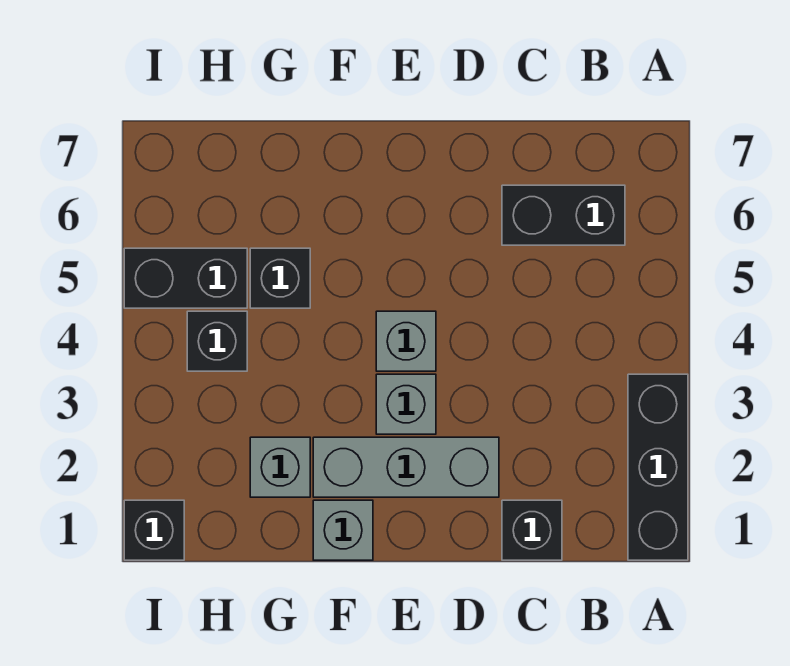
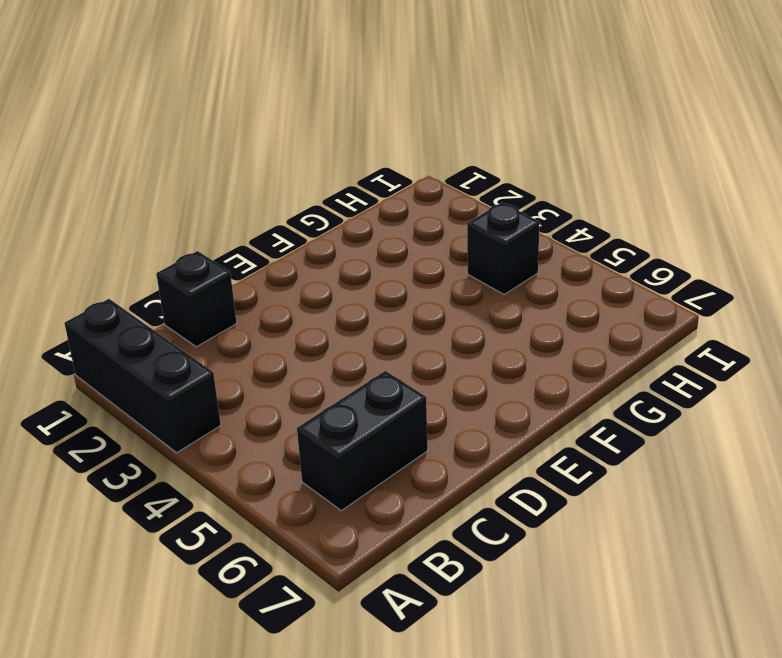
none -> grey 1x3 brick [313,437,499,497]
none -> grey 1x1 brick [376,374,436,434]
none -> grey 1x1 brick [376,311,436,371]

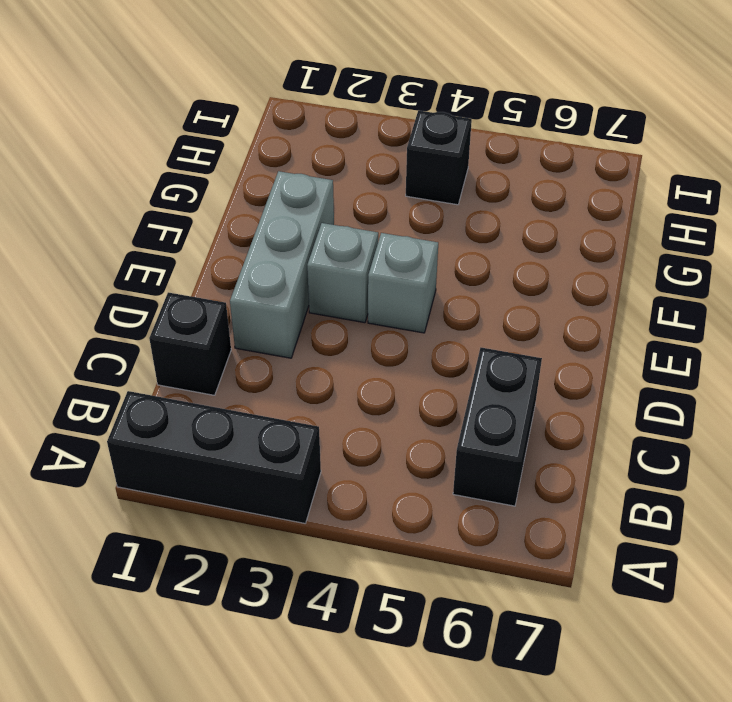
none -> grey 1x1 brick [313,500,373,560]
none -> grey 1x1 brick [250,437,310,497]
none -> black 1x1 brick [250,248,310,308]

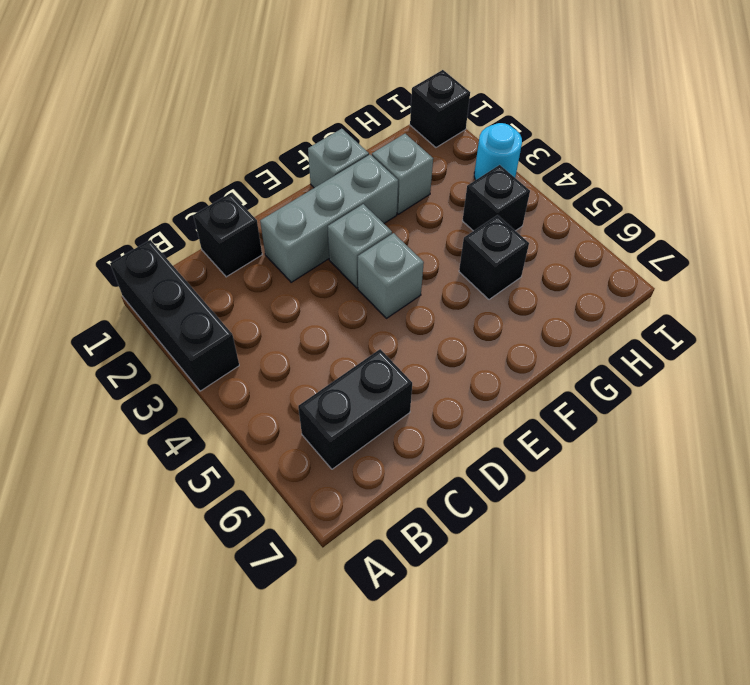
cyan 1x1 round brick [474,123,522,180] -> none
none -> black 1x2 brick [124,248,247,308]

